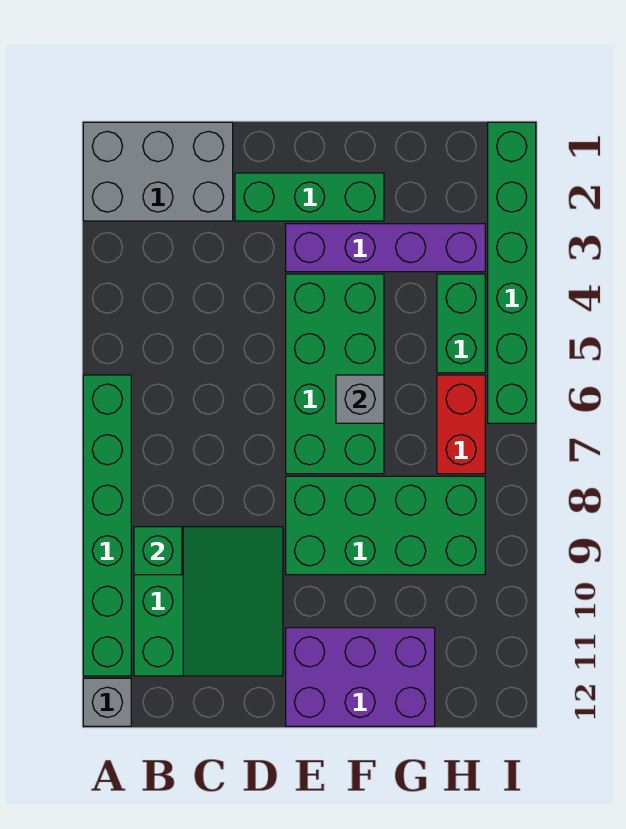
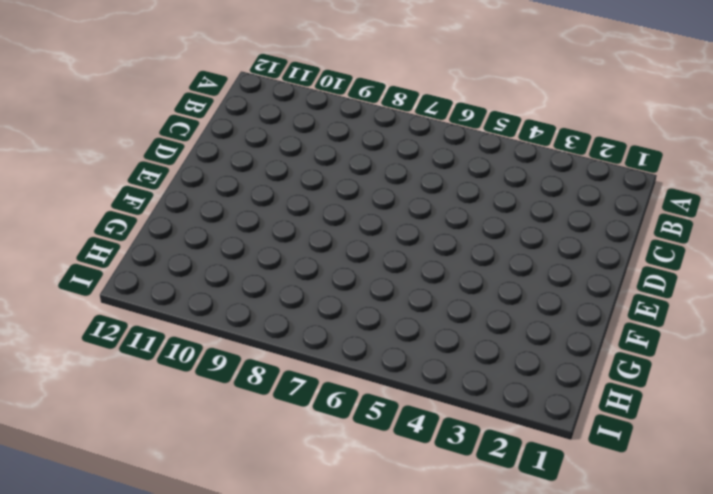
none -> grey 2x3 brick [83,122,233,221]
none -> green 1x6 brick [83,375,131,676]
none -> grey 1x1 brick [83,678,131,726]

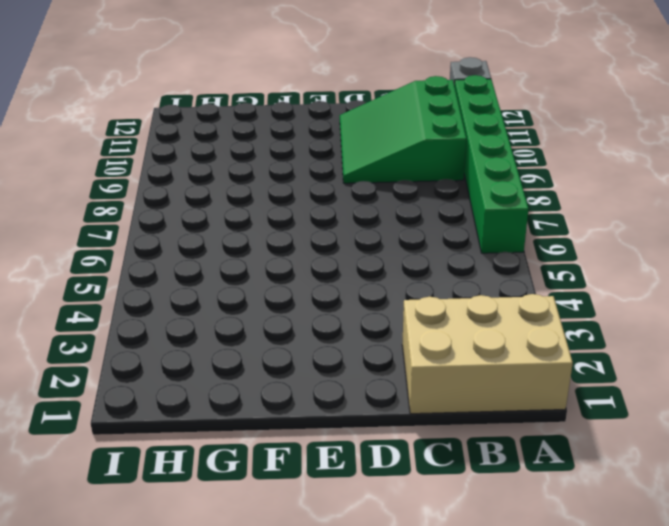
tan 2x3 brick [402,294,573,414] -> grey 2x3 brick [83,122,233,221]
none -> green 1x3 brick [235,173,384,221]
none -> purple 1x4 brick [286,224,485,272]
none -> green 2x4 brick [286,274,384,474]

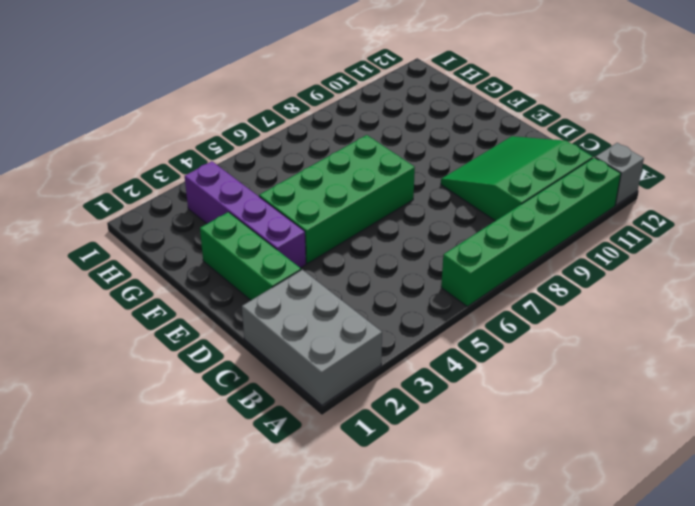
none -> green 2x4 brick [286,476,485,575]
none -> purple 2x3 brick [286,628,435,726]
none -> green 1x2 brick [437,274,485,373]

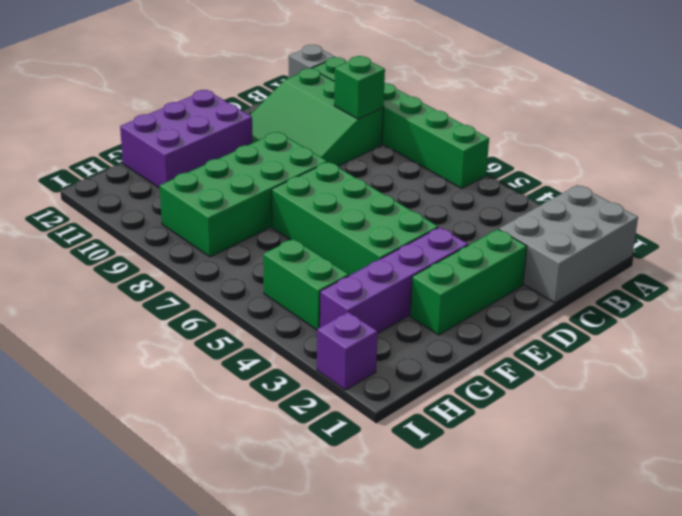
purple 1x1 brick [317,312,378,390] -> green 1x6 brick [488,122,536,423]
none -> red 1x2 brick [437,375,485,474]
none -> grey 1x1 brick [336,375,384,423]

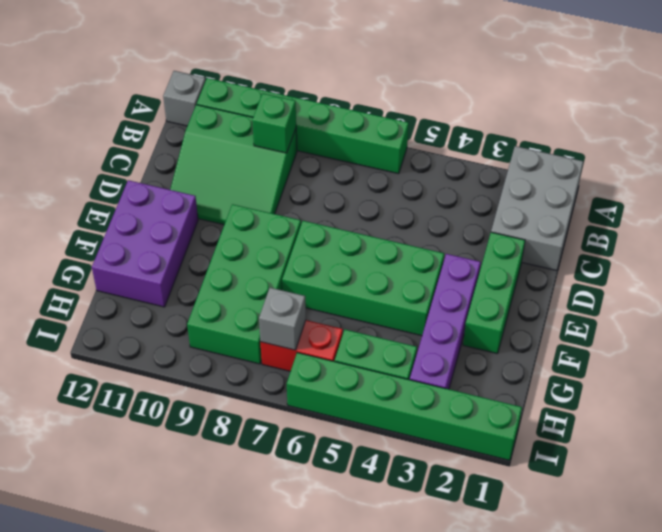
grey 1x1 brick [259,288,306,350] -> grey 1x1 brick moved to [336,375,384,423]

